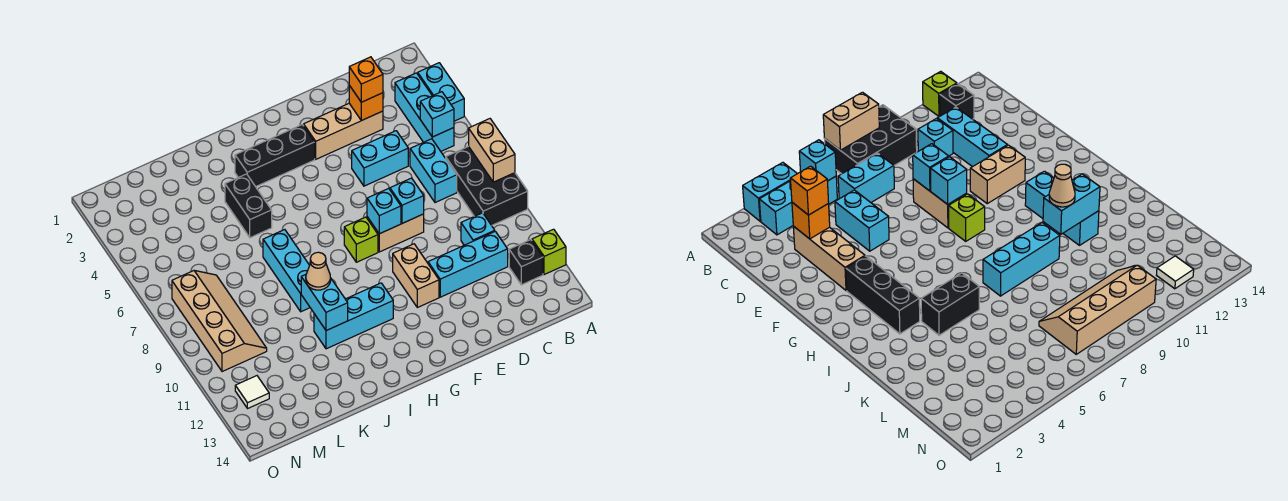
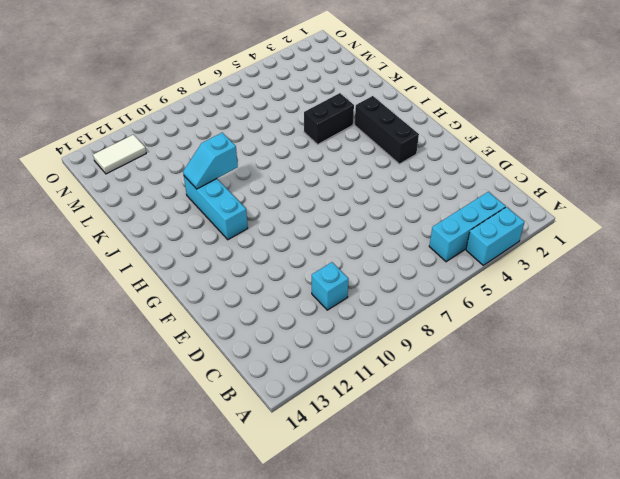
cyan 1x2 slope [183,133,238,189] -> cyan 1x2 brick [301,274,348,331]
white 1x2 tile [93,135,146,174] -> white 1x1 tile [235,376,269,409]
none -> black 2x3 brick [446,146,528,226]
none -> lime 1x1 brick [532,229,566,275]
none -> black 1x1 brick [509,240,543,285]

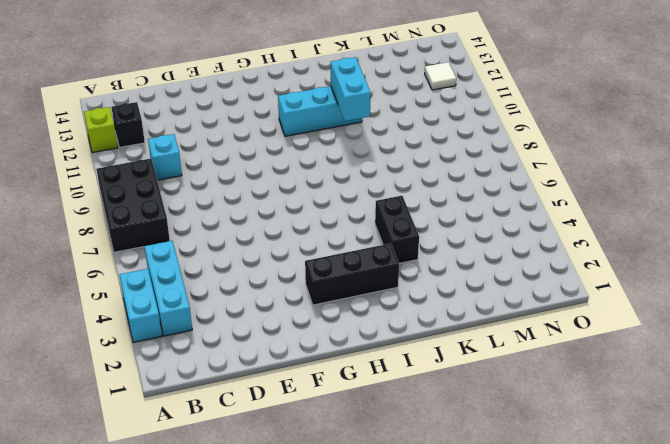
none -> cyan 1x2 brick [410,139,457,203]
none -> cyan 1x3 brick [428,231,508,297]
none -> tan 1x3 brick [304,103,383,159]

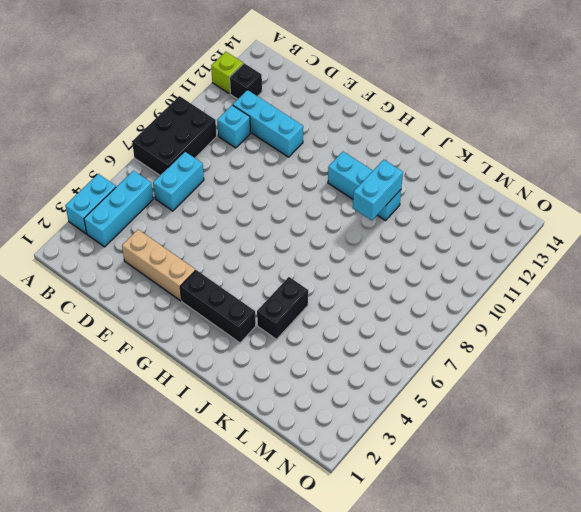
none -> cyan 1x2 brick [352,131,408,186]
none -> tan 1x2 brick [367,214,424,252]
none -> tan 1x2 brick [393,244,439,308]

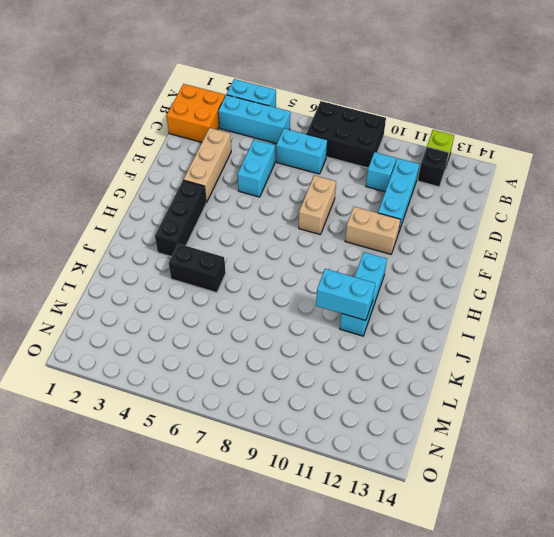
orange 2x2 brick [166,84,225,142] -> none
none -> lime 1x1 brick [344,217,378,262]
none -> cyan 1x3 brick [263,230,310,312]
none -> tan 2x4 slope [172,271,267,372]

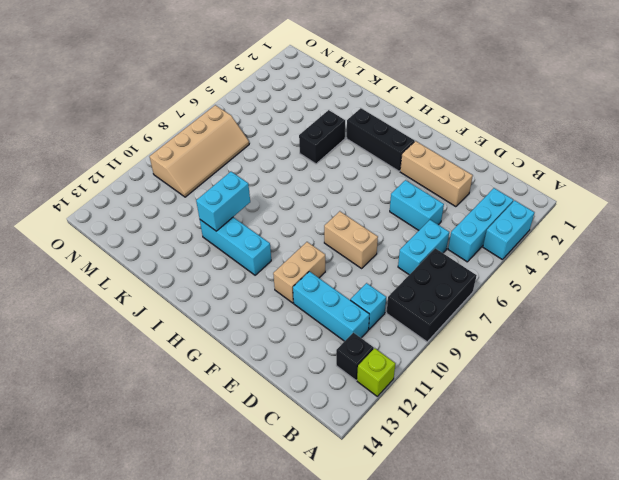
none -> lime 1x1 brick [344,217,378,262]
none -> cyan 1x3 brick [263,230,310,312]
none -> white 1x1 tile [235,376,269,409]

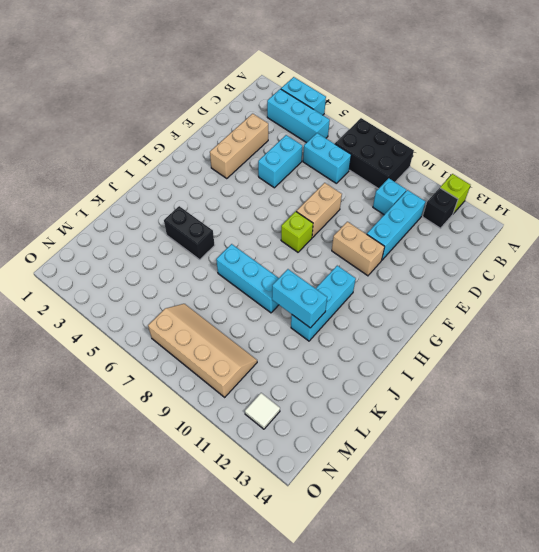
none -> black 1x3 brick [235,125,315,187]
none -> tan 1x2 brick [469,119,515,182]
none -> cyan 1x1 brick [420,92,454,137]

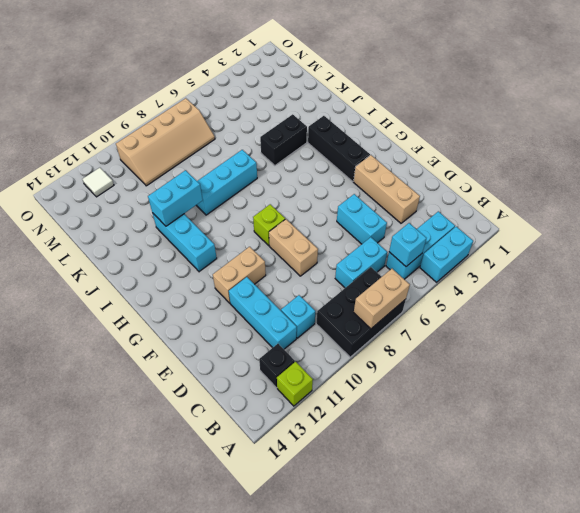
none -> orange 1x1 brick [349,86,383,121]
none -> cyan 1x1 brick [390,178,424,223]
none -> cyan 1x1 brick [367,188,401,234]

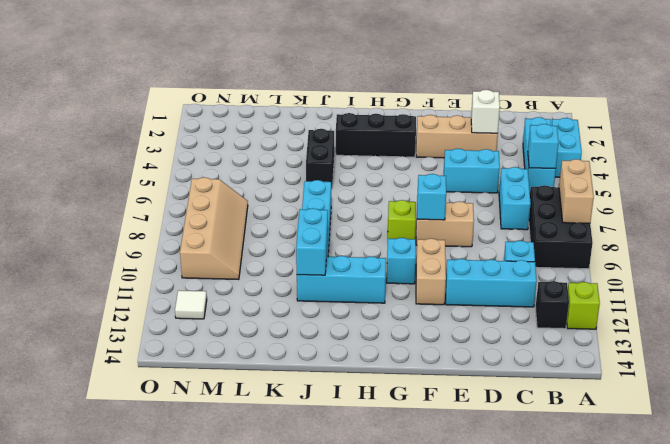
white 1x1 brick [471,90,500,133] -> orange 1x1 brick [349,86,383,121]
cyan 1x1 brick [387,238,416,284] -> cyan 1x1 brick moved to [390,178,424,223]
none -> orange 1x1 brick [349,57,383,102]
none -> tan 1x1 cone [306,252,331,290]

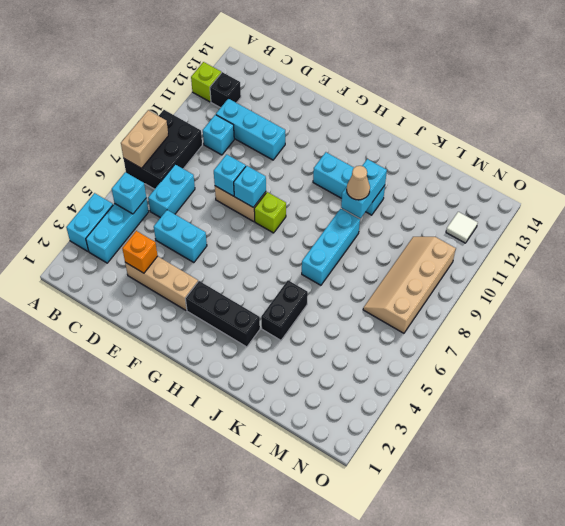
none -> tan 1x2 brick [393,244,439,308]
none -> orange 1x1 brick [349,57,383,102]

